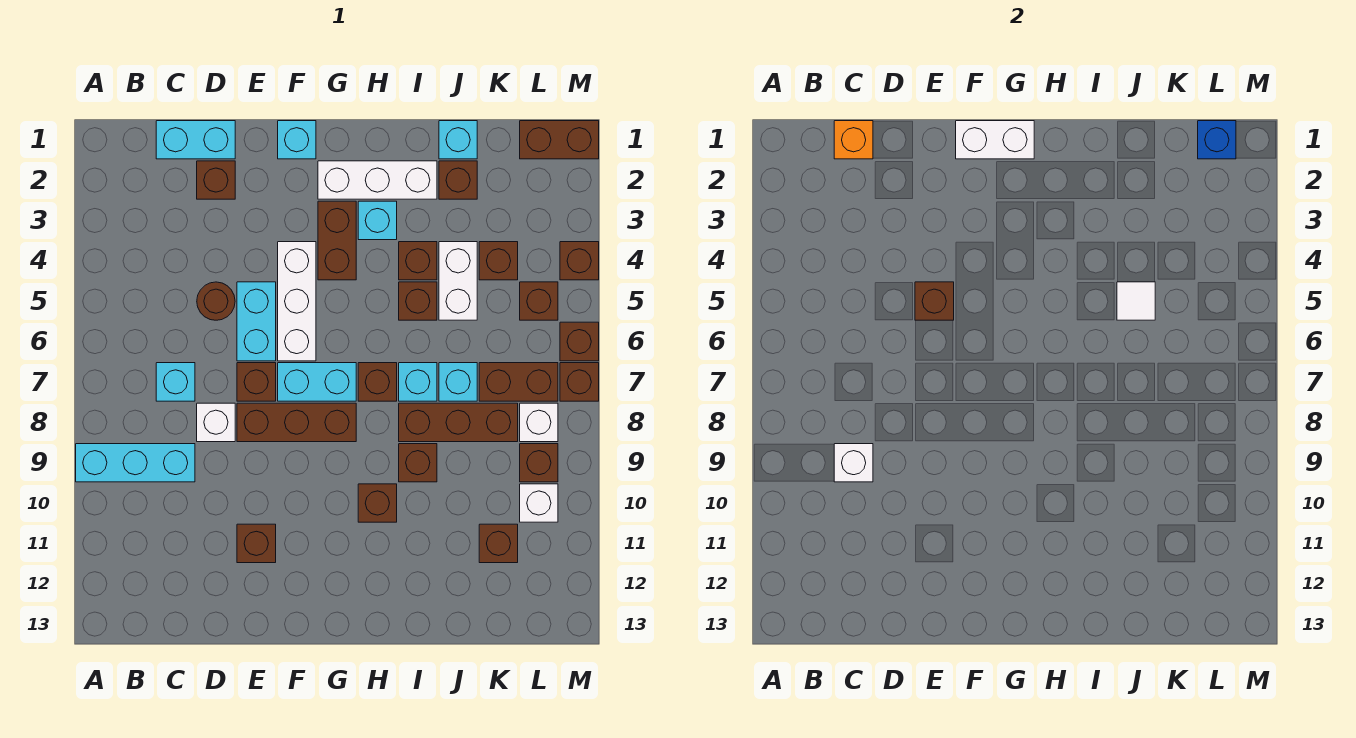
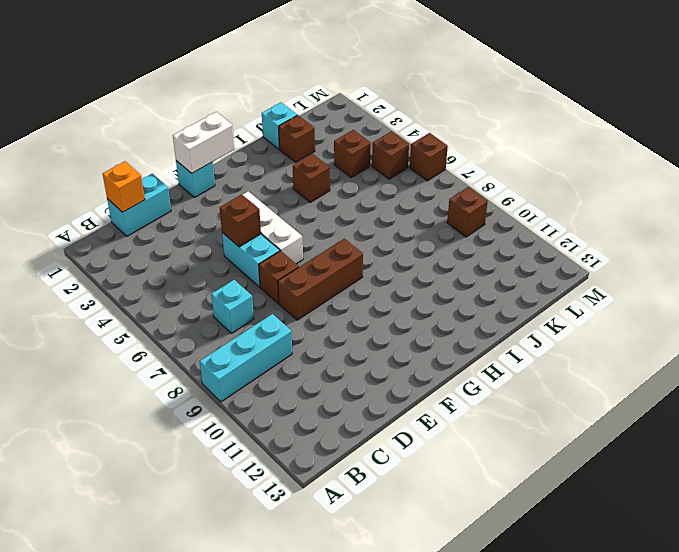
none -> brown 1x1 brick [197,161,235,199]
none -> brown 1x1 round brick [197,282,235,320]
none -> white 1x1 brick [197,403,235,442]
none -> brown 1x1 brick [237,524,276,563]

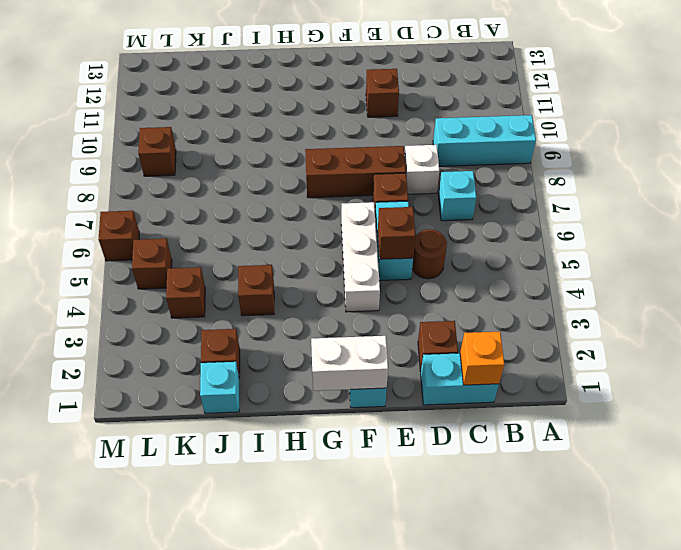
none -> cyan 1x2 brick [278,363,356,401]
none -> white 1x3 brick [318,161,437,199]
none -> brown 1x2 brick [318,201,356,280]
none -> cyan 1x1 brick [358,201,397,240]

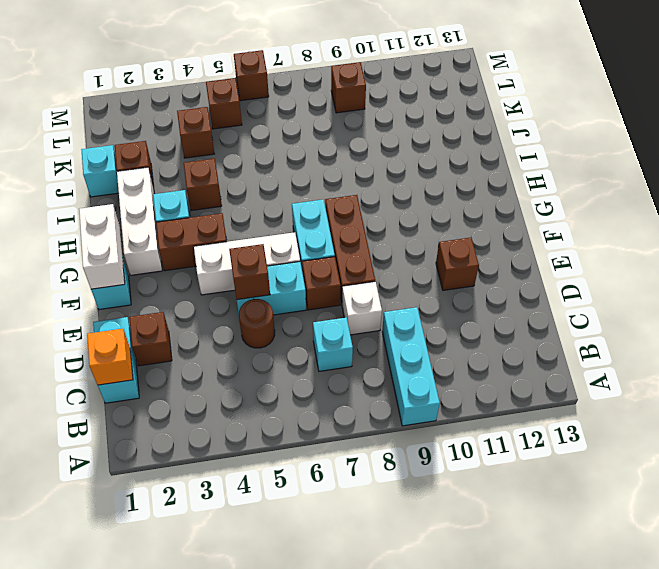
none -> brown 1x1 brick [358,363,397,401]
none -> brown 1x1 brick [358,484,397,522]
none -> brown 1x1 brick [399,282,437,320]
none -> cyan 1x1 brick [399,363,437,401]

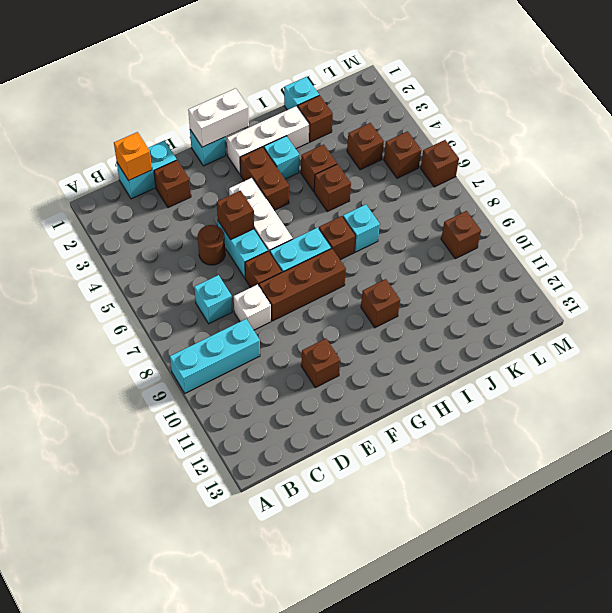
none -> brown 1x3 brick [399,403,518,442]
none -> brown 1x1 brick [399,444,437,482]
none -> white 1x2 brick [439,242,477,320]
none -> cyan 1x1 brick [439,363,477,401]

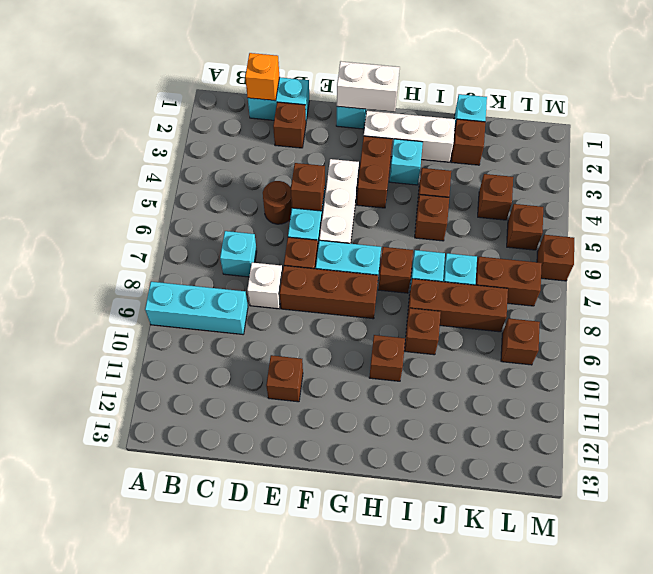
none -> white 1x2 brick [439,242,477,320]
none -> brown 1x1 brick [479,524,518,563]
none -> brown 1x2 brick [520,121,599,159]
none -> white 1x1 brick [520,403,558,442]

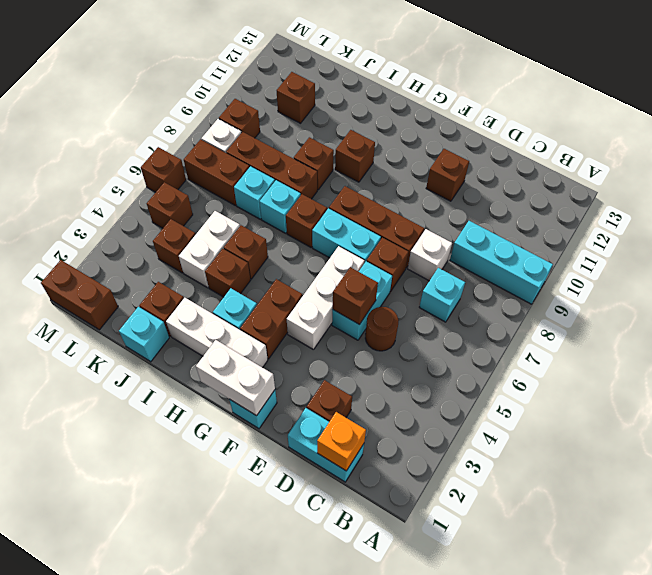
none -> white 1x1 brick [520,484,558,522]
none -> brown 1x1 brick [560,242,599,280]
none -> brown 1x1 brick [560,363,599,401]
none -> white 1x1 brick [834,444,873,482]

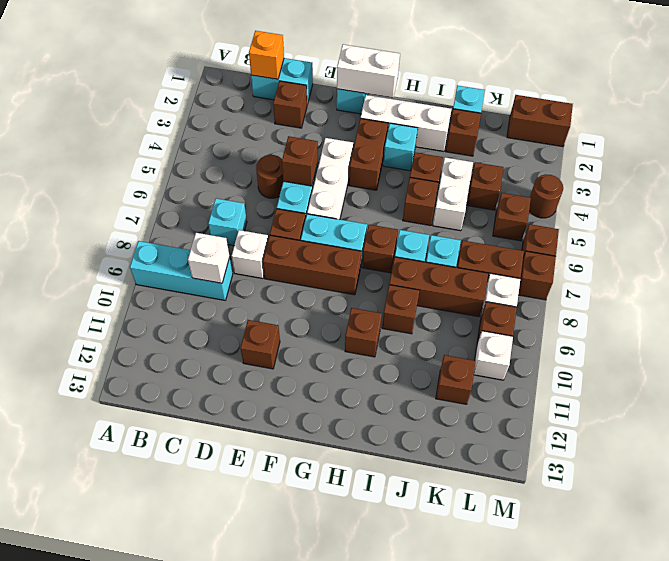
brown 1x1 round brick [529,174,563,218] -> brown 1x1 brick [560,242,599,280]
none -> white 1x1 tile [1117,282,1155,320]
none -> blue 1x1 brick [1198,121,1236,159]

